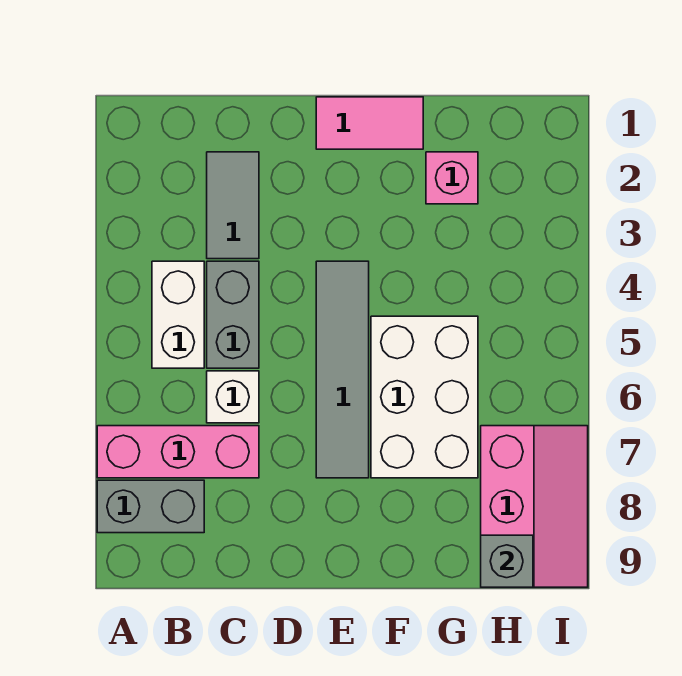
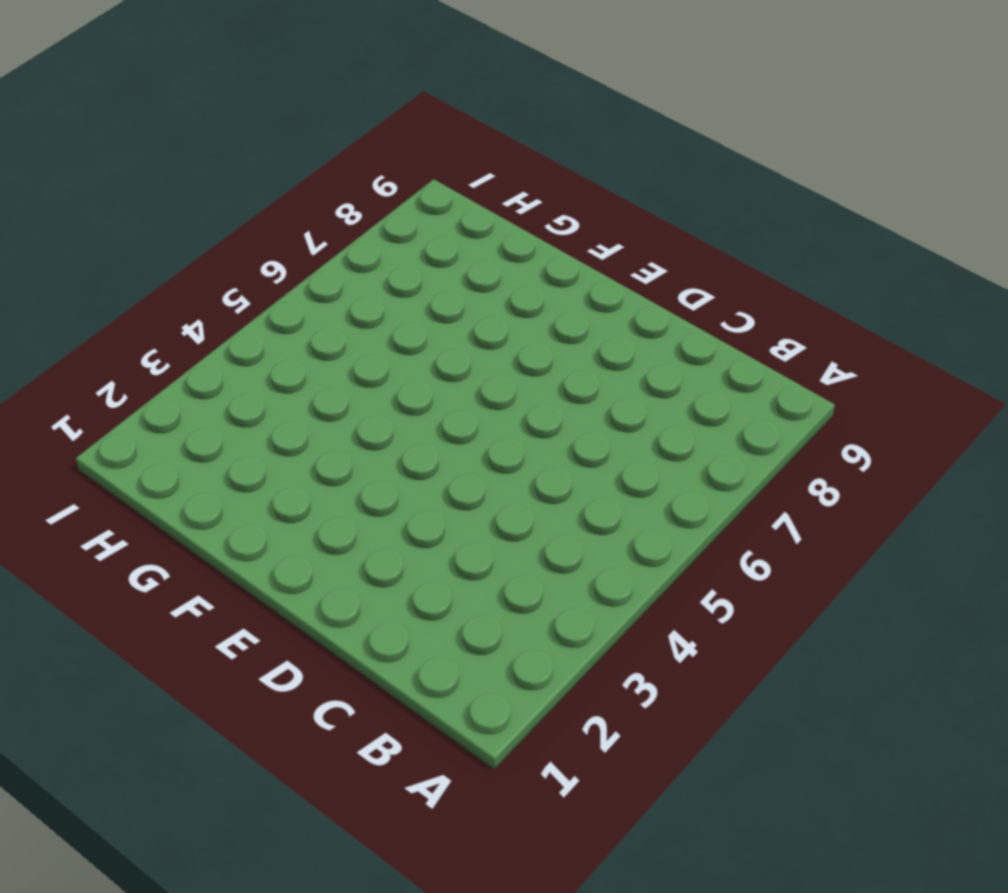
none -> pink 1x3 brick [97,426,259,478]
none -> grey 1x2 brick [97,480,204,533]
none -> white 1x2 brick [152,261,204,368]

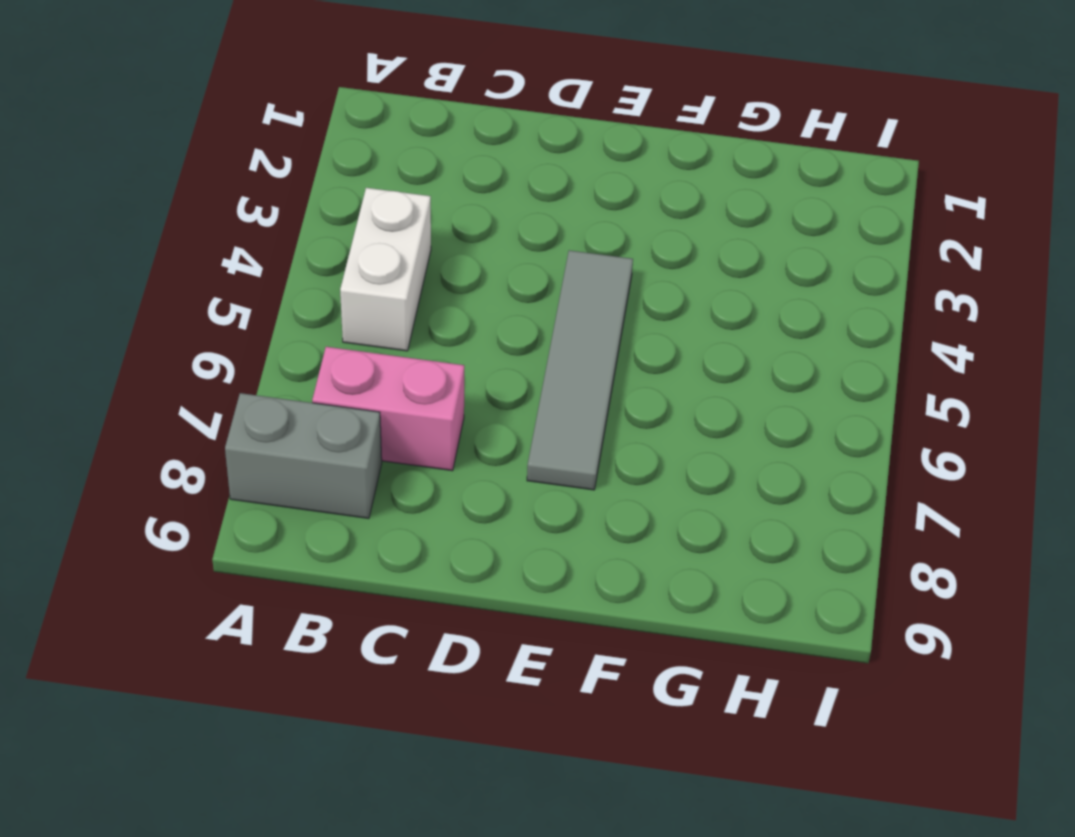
pink 1x2 brick [312,347,464,471] -> pink 1x3 brick [97,426,259,478]
none -> grey 1x2 tile [207,152,259,259]
none -> grey 1x2 brick [207,261,259,368]
none -> white 1x1 brick [207,371,259,423]

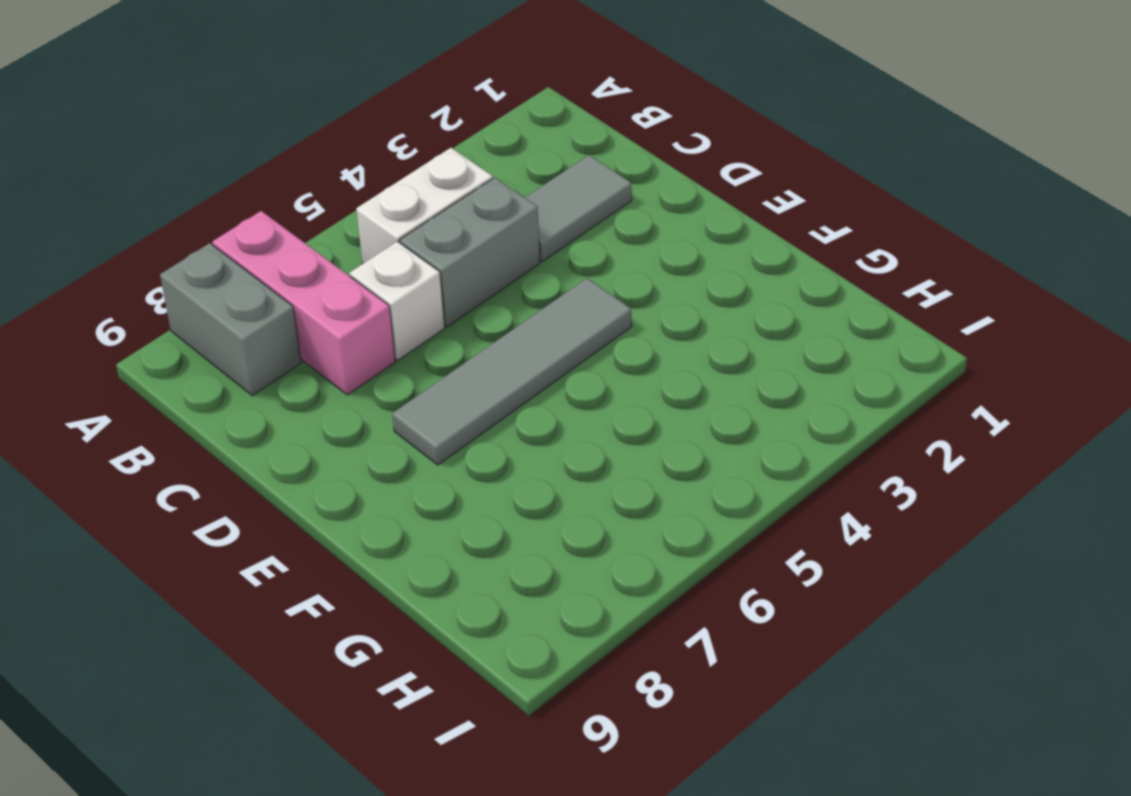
none -> pink 1x2 tile [316,97,423,149]
none -> white 2x3 brick [371,316,478,478]
none -> pink 1x1 brick [426,152,478,204]

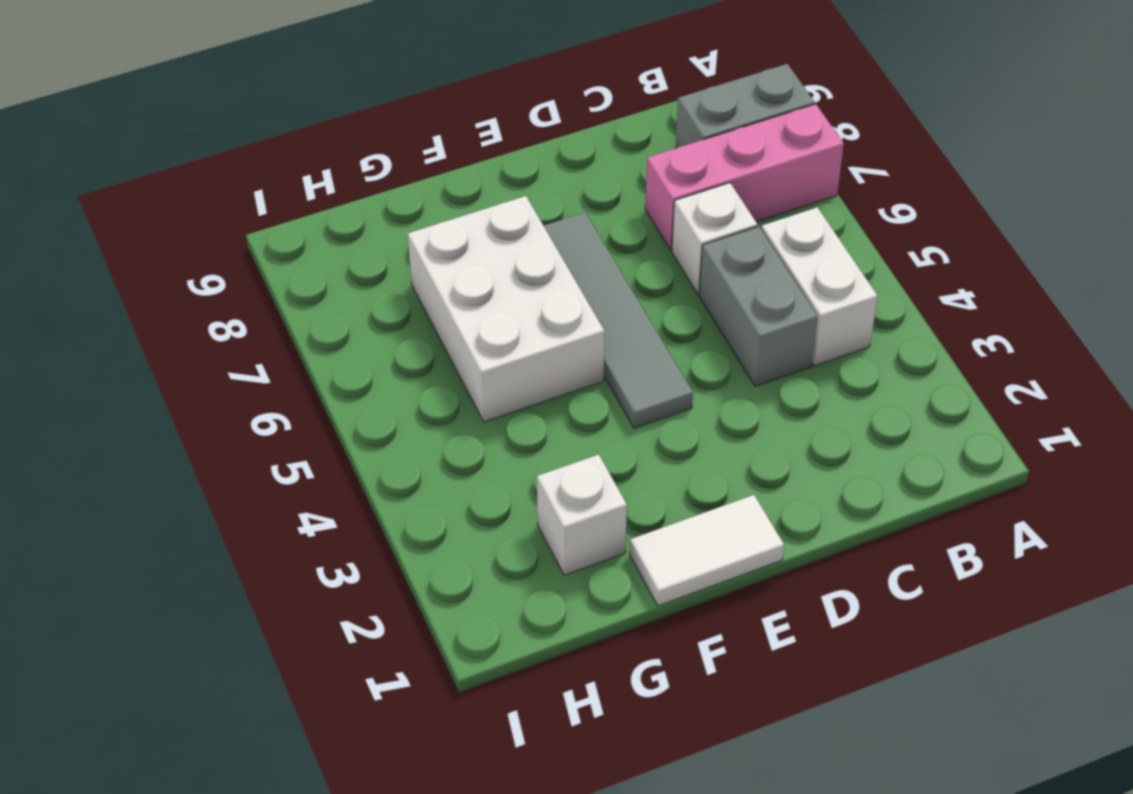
white 1x2 tile [630,495,784,606] -> pink 1x2 tile [316,97,423,149]
white 1x1 brick [537,455,627,575] -> pink 1x1 brick [426,152,478,204]
none -> grey 1x2 tile [207,152,259,259]
none -> pink 2x3 slope [481,426,588,587]
none -> grey 1x1 brick [481,535,533,587]

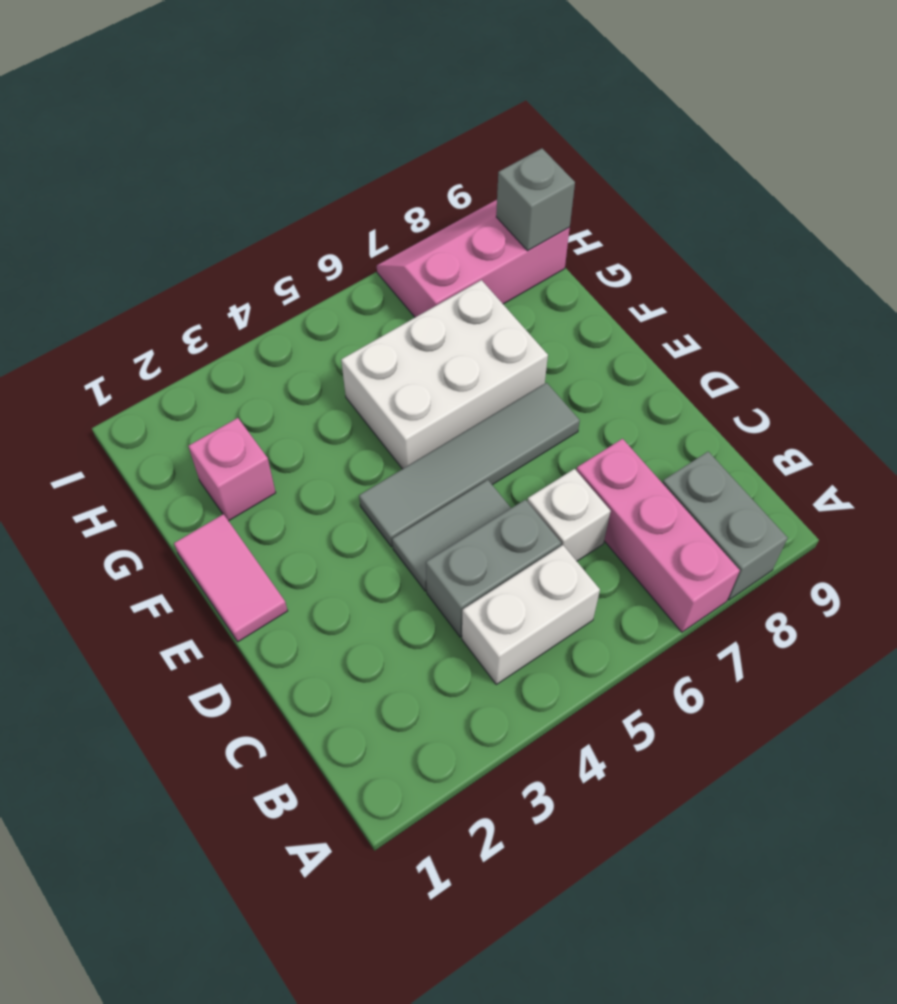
grey 1x2 tile [392,480,511,591] -> grey 1x2 tile moved to [207,152,259,259]

